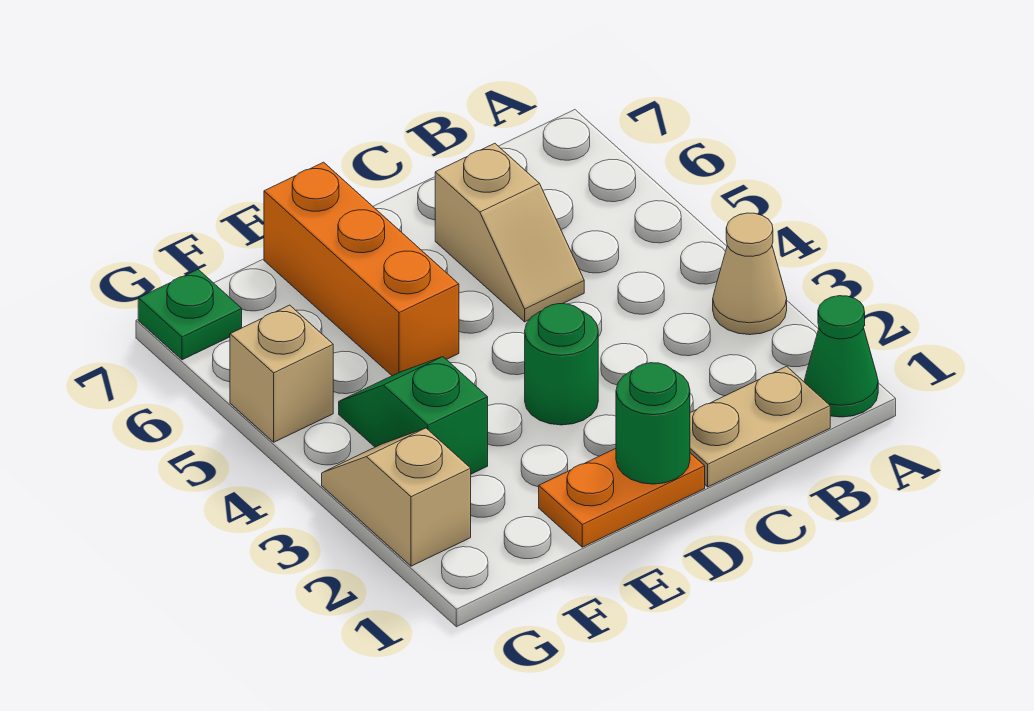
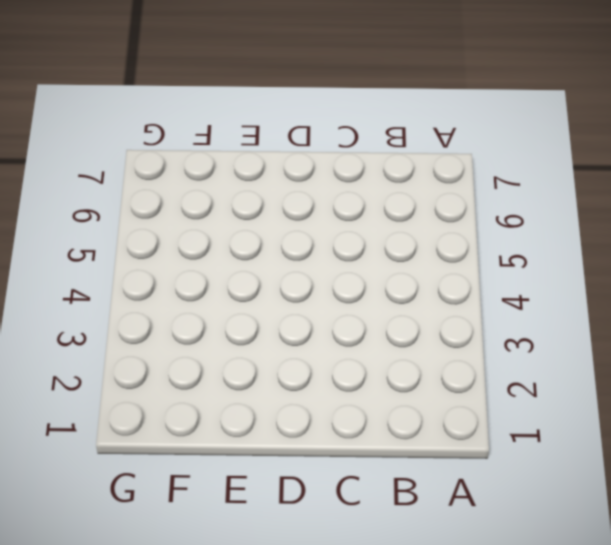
none -> green 1x1 cone [804,296,878,417]
none -> tan 1x1 cone [713,213,787,335]
none -> tan 1x2 plate [690,366,830,487]

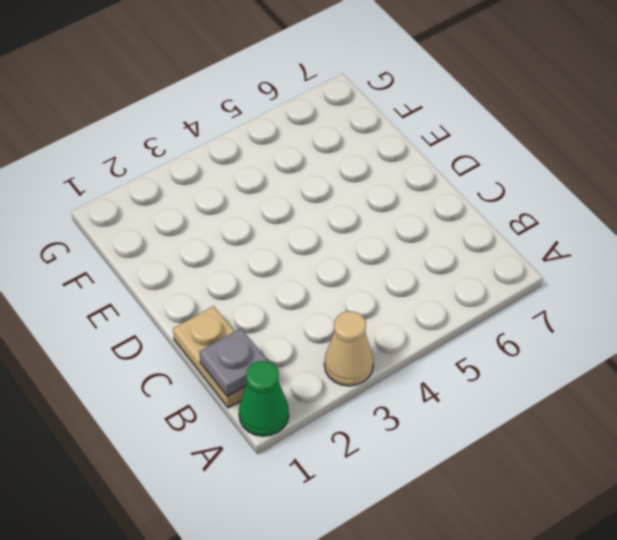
grey 1x1 plate [199,328,268,397] -> none
none -> tan 1x2 slope [435,143,584,322]
none -> orange 1x2 plate [539,449,705,547]
none -> green 1x1 round brick [525,304,598,425]

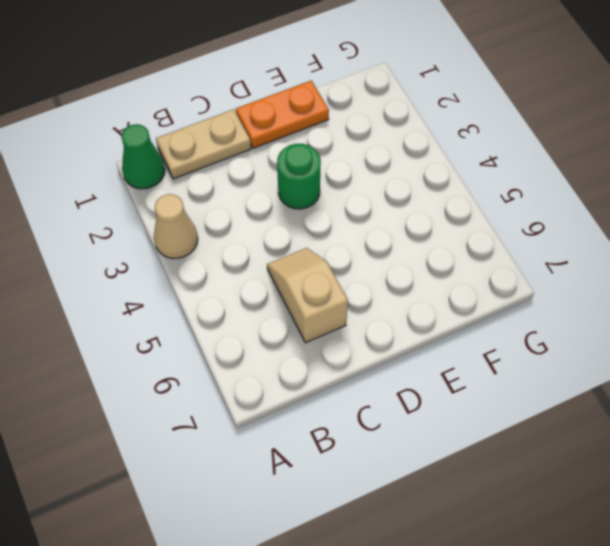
none -> orange 1x3 brick [264,162,459,376]
none -> green 1x2 slope [339,357,488,474]
none -> tan 1x2 slope [322,428,471,566]

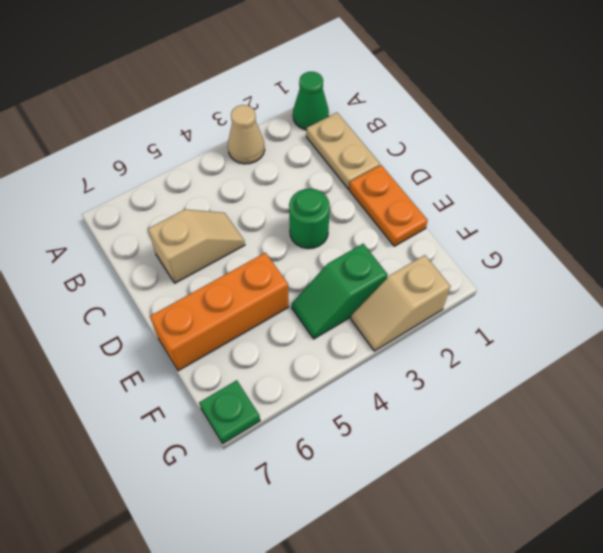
none -> tan 1x1 brick [230,305,333,442]
none -> green 1x1 round brick [616,363,690,484]

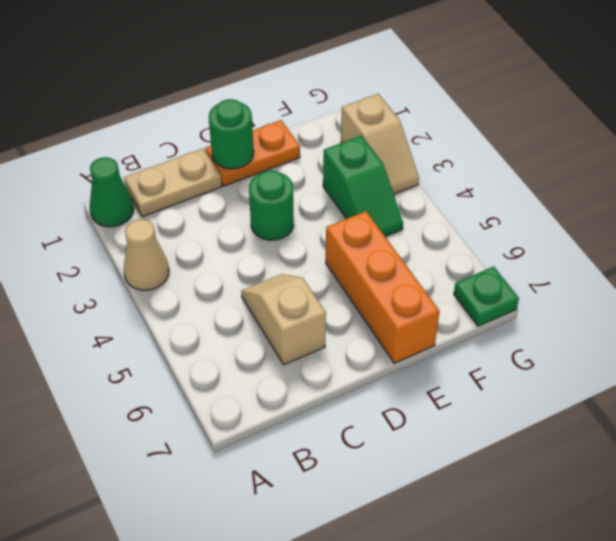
none -> tan 1x1 brick [230,305,333,442]

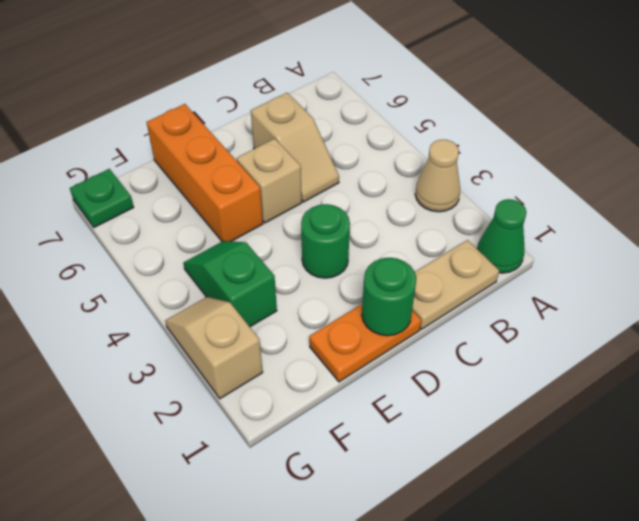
tan 1x1 brick [237,139,302,223] -> tan 1x1 brick moved to [230,305,333,442]

